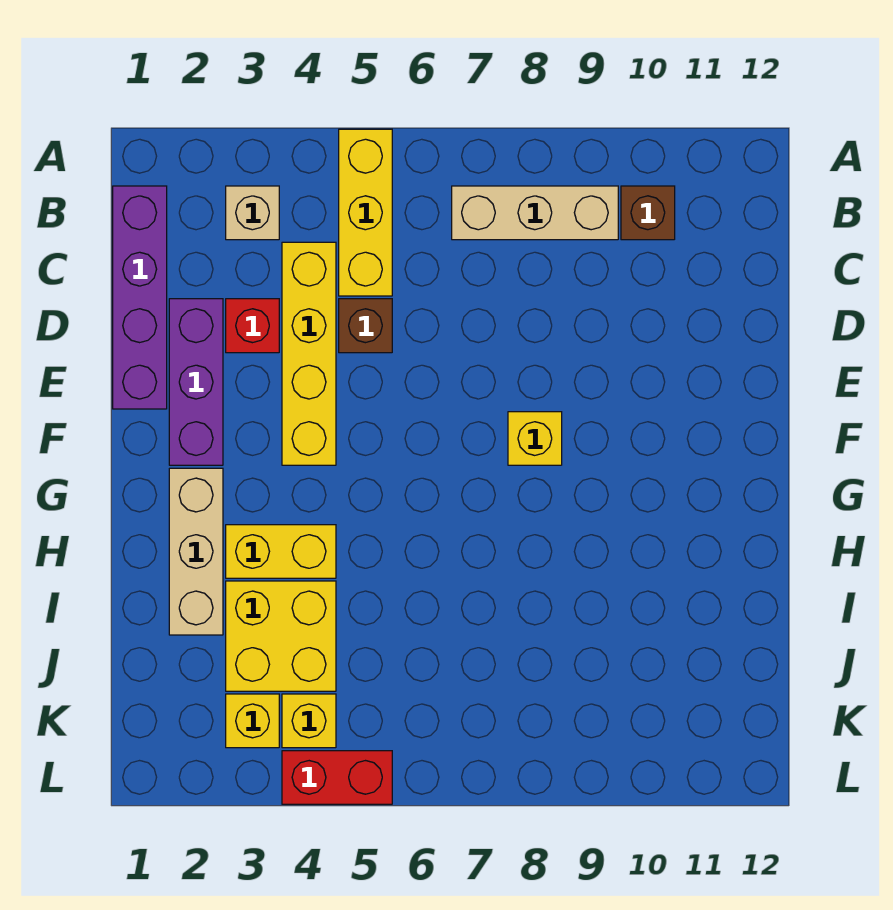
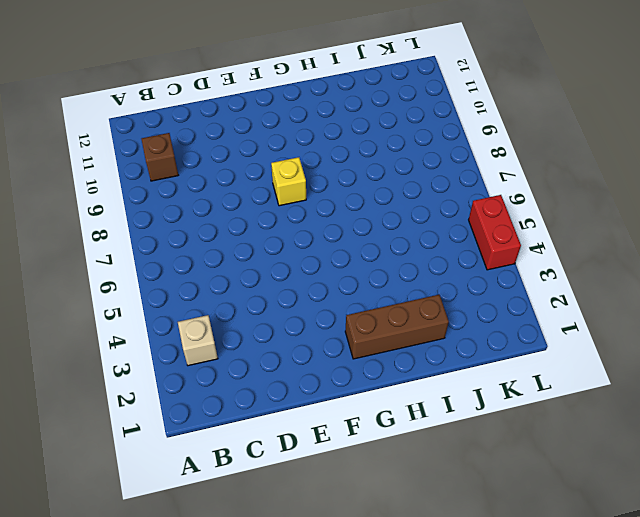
brown 1x3 brick [345,295,449,359] -> tan 1x3 brick [169,468,223,635]
none -> yellow 1x3 brick [339,129,392,296]
none -> purple 1x4 brick [113,186,167,409]
none -> tan 1x3 brick [452,186,618,240]

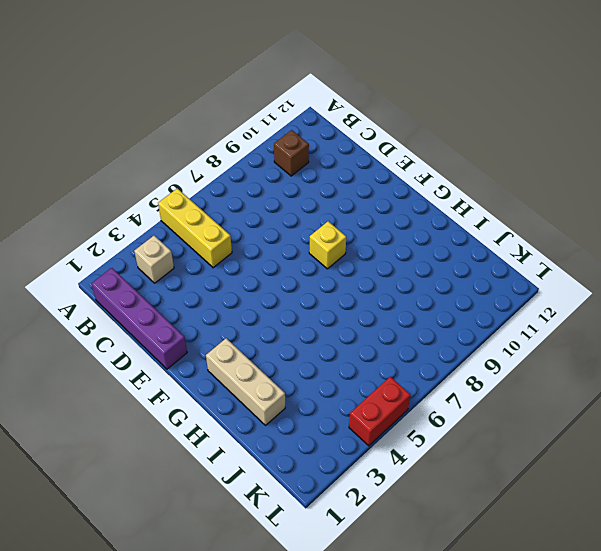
none -> tan 1x3 brick [452,186,618,240]
none -> yellow 1x4 brick [282,242,336,465]
none -> purple 1x3 brick [169,299,223,465]

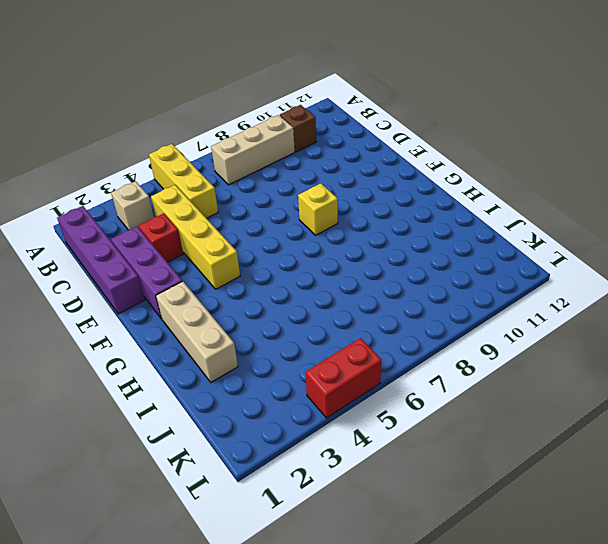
none -> brown 1x1 brick [339,299,392,353]
none -> yellow 1x2 brick [226,525,336,578]
none -> yellow 2x2 brick [226,581,336,691]

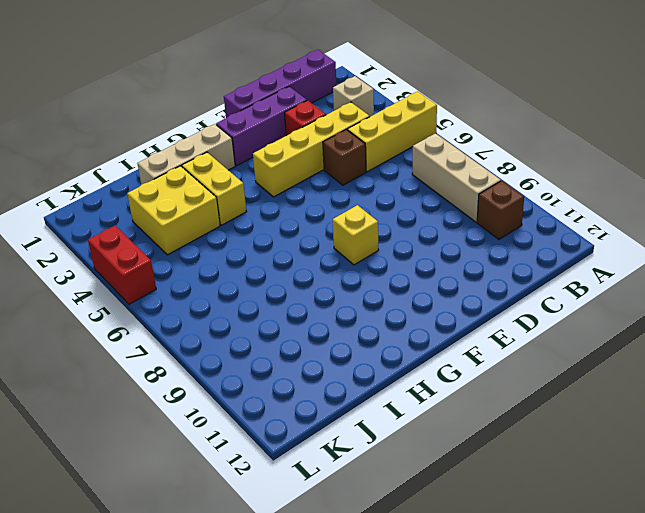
none -> yellow 1x1 brick [226,694,279,748]
none -> yellow 1x1 brick [282,694,336,748]

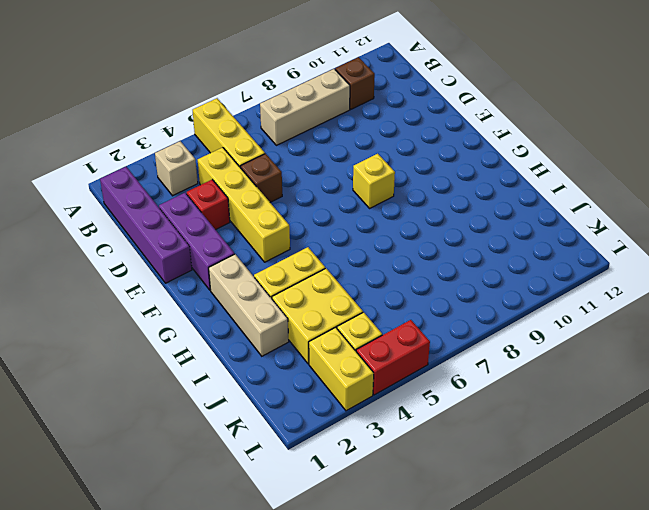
yellow 1x2 brick [309,327,374,411] -> yellow 1x1 brick [226,694,279,748]

